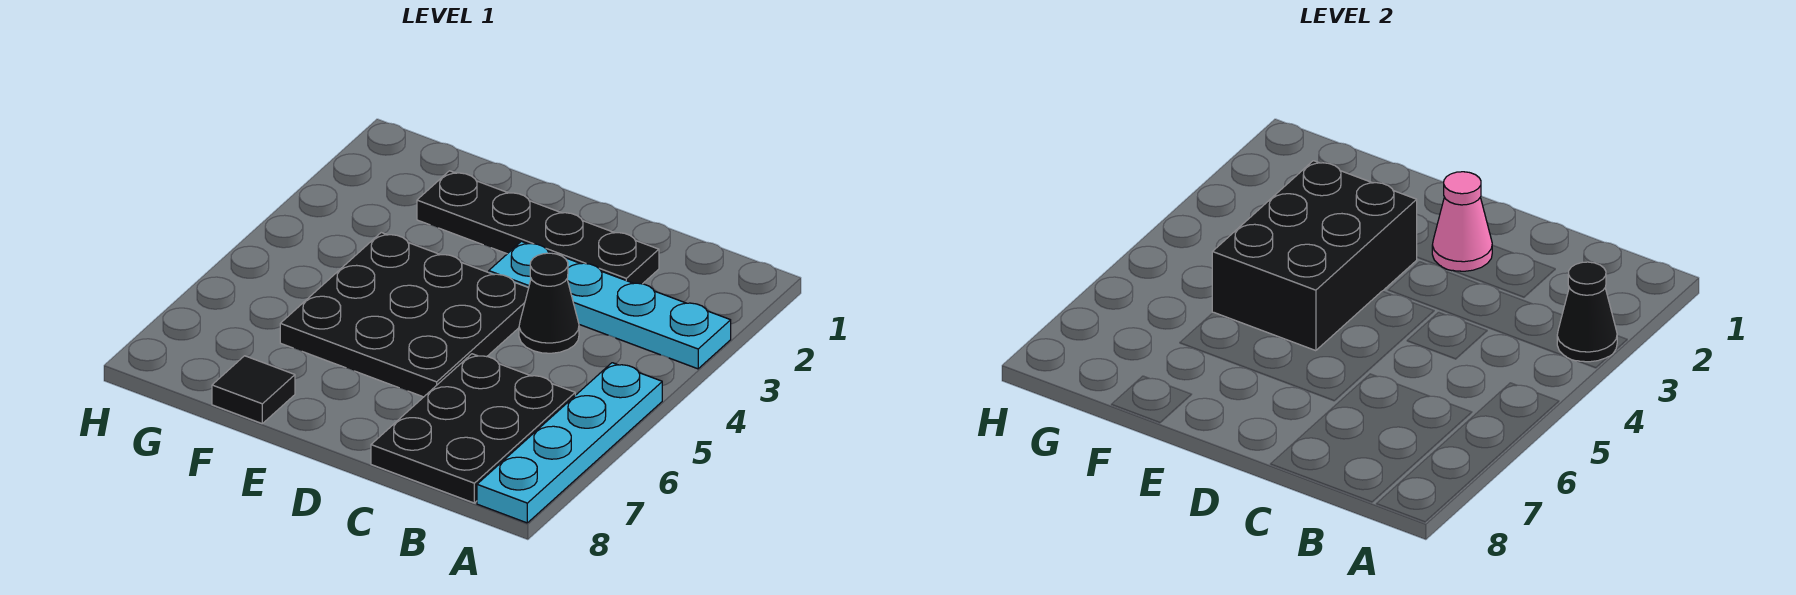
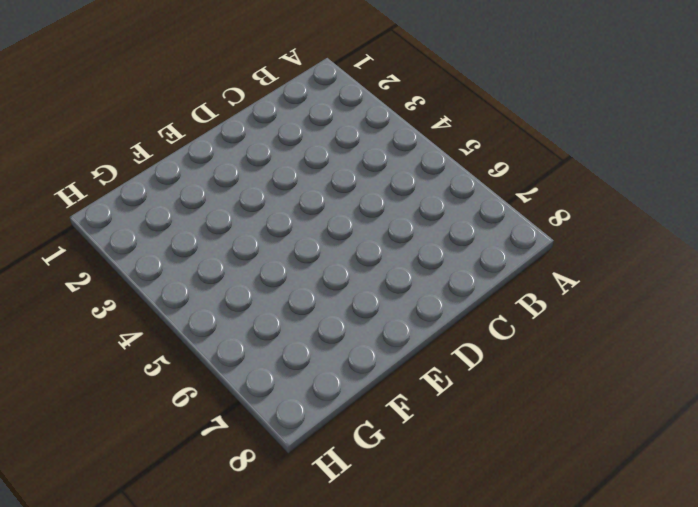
none -> cyan 1x4 plate [489,241,731,369]
none -> cyan 1x4 plate [477,363,662,523]

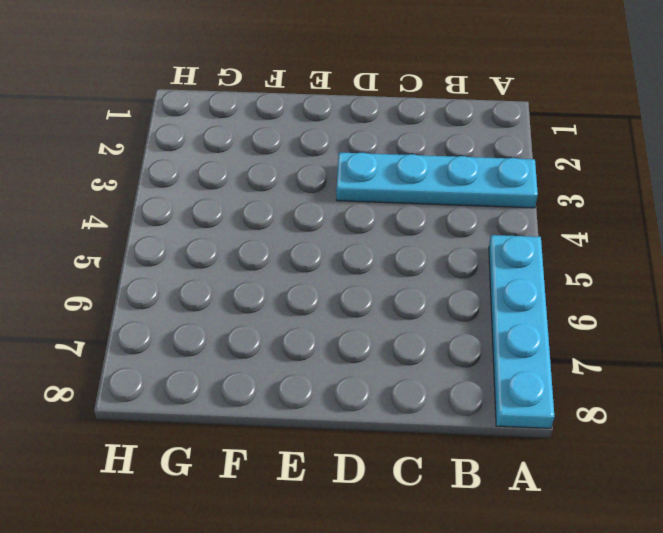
none -> black 2x3 plate [371,354,575,503]
none -> black 1x4 plate [417,171,659,284]

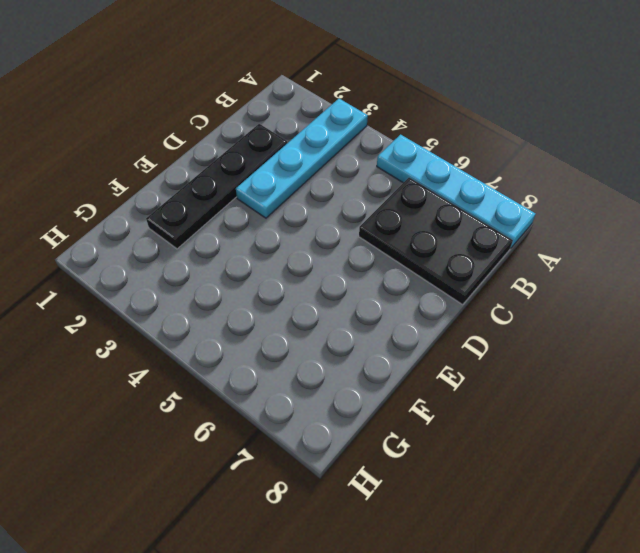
none -> black 1x1 cone [519,253,579,353]
none -> black 3x3 plate [280,233,529,397]

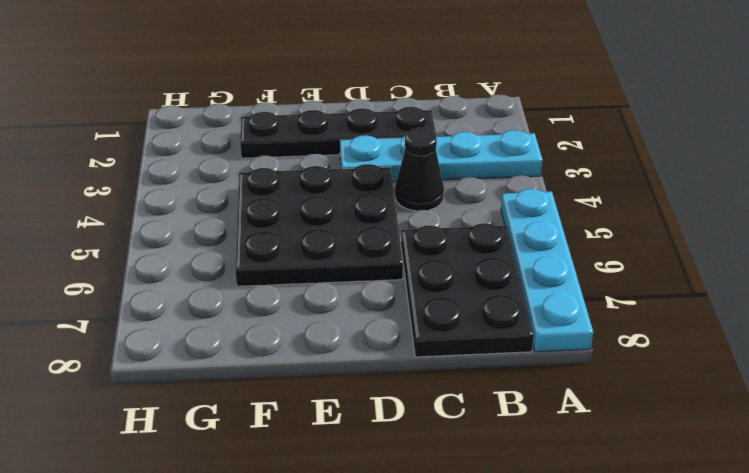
none -> black 1x1 tile [212,356,295,423]
none -> black 1x1 cone [1557,262,1617,362]

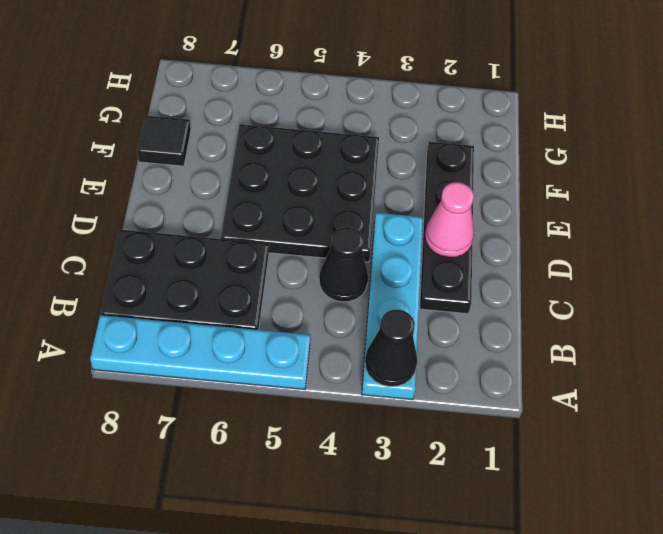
none -> black 2x3 brick [1212,161,1417,351]

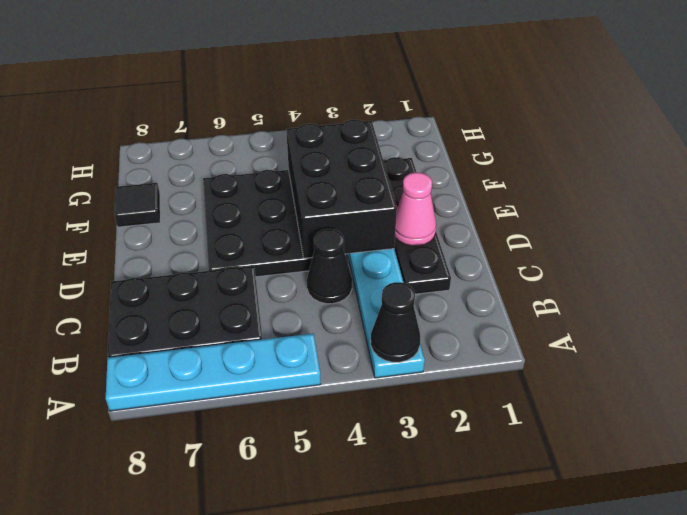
black 2x3 brick [286,120,397,258] -> black 2x3 brick turned to [1212,161,1417,351]

